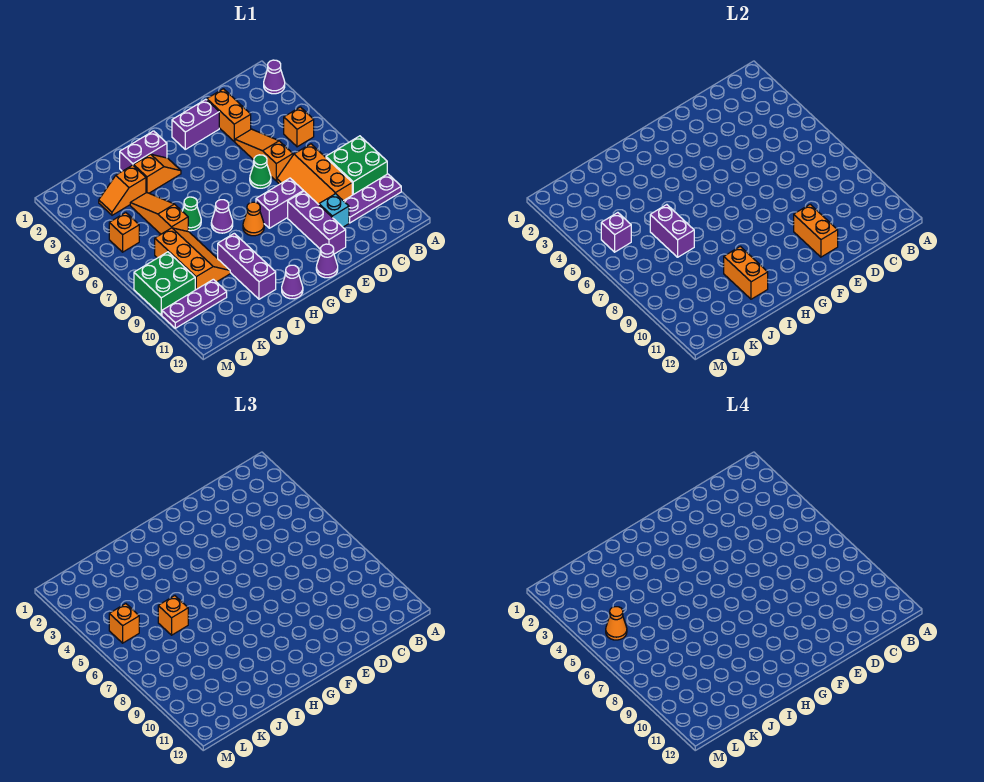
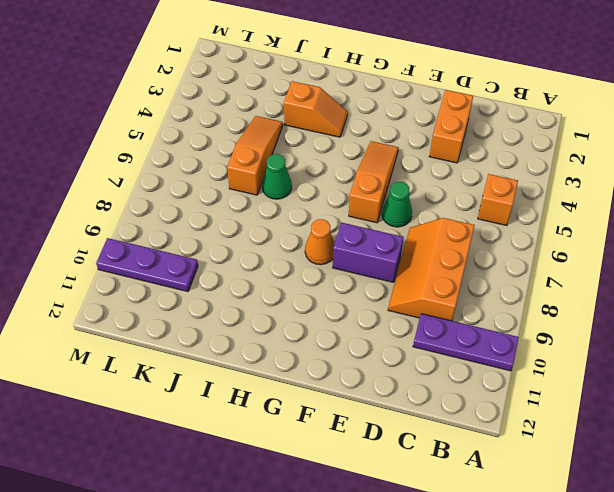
orange 1x3 slope [349,141,399,223] -> orange 1x3 slope moved to [235,129,293,181]
none -> purple 1x1 cone [264,60,285,94]
none -> green 2x2 brick [326,136,387,195]
none -> cyan 1x1 brick [319,194,349,227]
none -> purple 1x2 brick [172,99,219,149]

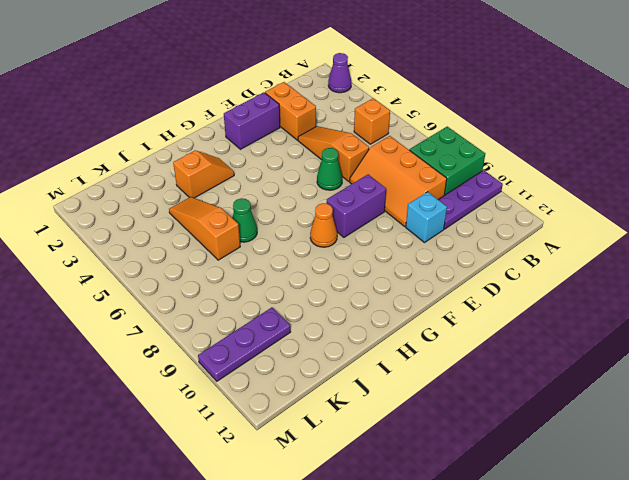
none -> purple 1x3 brick [288,191,346,254]
none -> purple 1x1 cone [316,244,338,278]
none -> purple 1x2 brick [120,131,167,171]
none -> purple 1x1 cone [211,200,233,233]

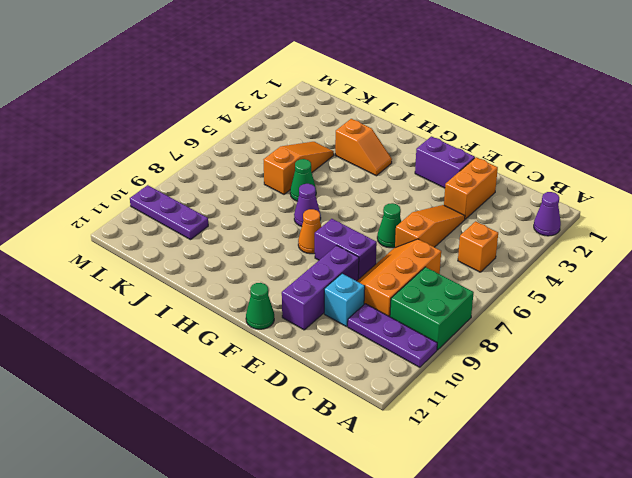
green 1x1 cone [246,283,274,329] -> purple 1x1 cone [316,244,338,278]
none -> purple 1x2 brick [120,131,167,171]
none -> purple 1x1 cone [282,265,303,299]
none -> purple 1x3 brick [218,233,276,299]
none -> orange 1x2 slope [99,165,146,215]

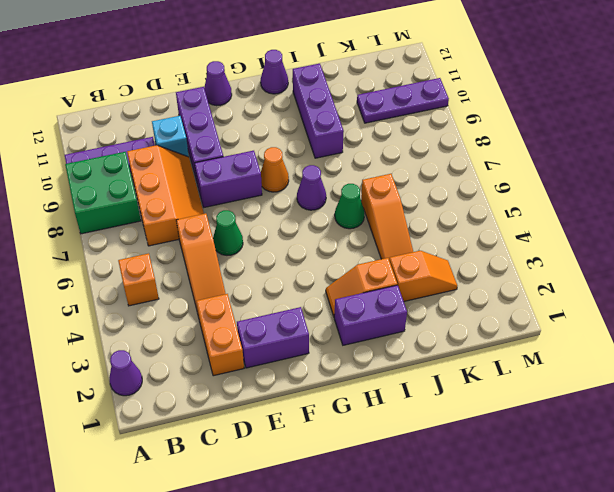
none -> orange 2x3 slope [155,228,230,290]
none -> orange 1x1 brick [109,213,139,252]
none -> green 2x2 brick [134,252,195,315]
none -> orange 1x2 brick [794,204,838,257]

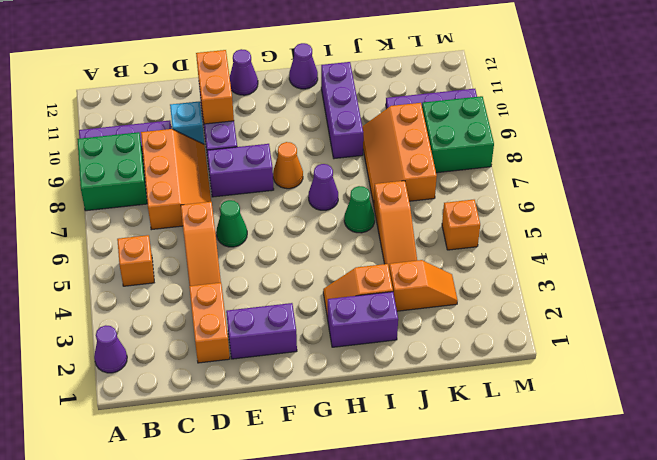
none -> orange 1x2 brick [724,246,768,299]
none -> purple 1x2 brick [650,205,694,257]
none -> purple 1x1 brick [601,213,631,252]
none -> orange 1x1 brick [158,596,188,635]

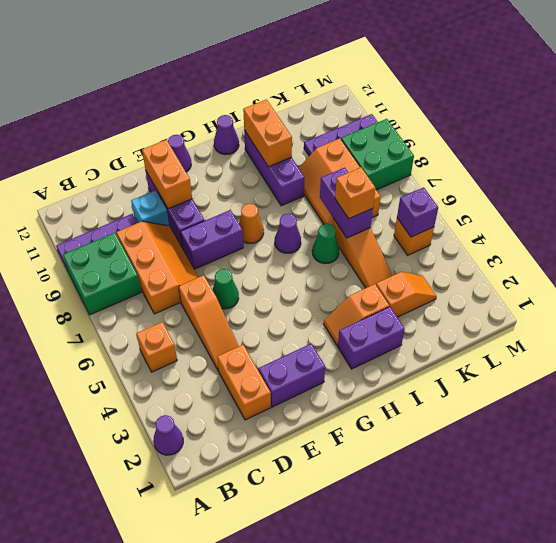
none -> orange 1x1 brick [109,604,139,643]
none -> orange 1x1 cone [606,607,627,640]

